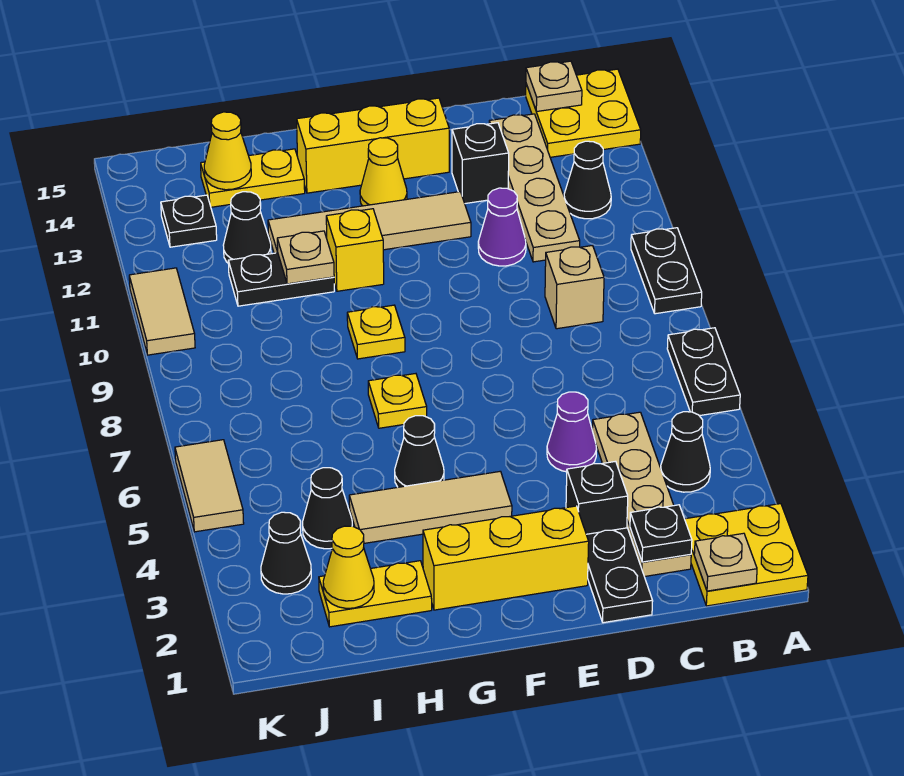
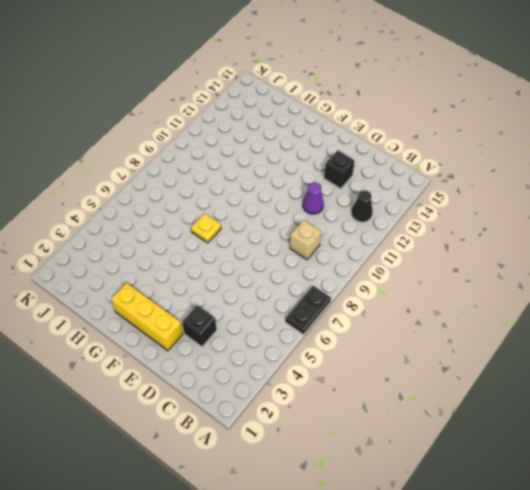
none -> yellow 2x2 plate [685,504,808,606]
none -> black 1x2 plate [631,228,702,314]
none -> yellow 2x2 plate [526,69,641,157]
none -> black 1x1 cone [661,412,710,492]

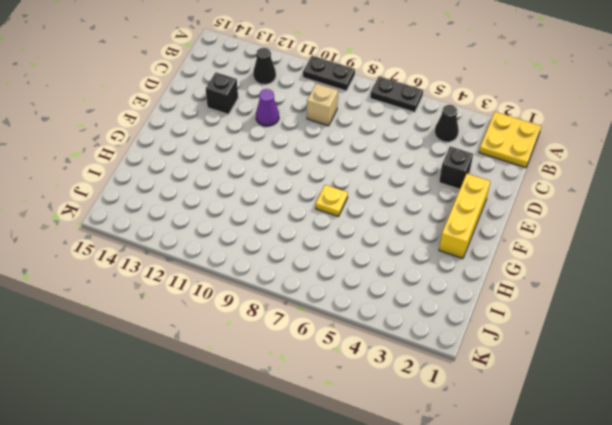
none -> yellow 2x2 plate [526,69,641,157]
none -> tan 1x4 plate [592,412,691,577]
none -> tan 1x4 plate [489,114,580,262]
none -> black 1x2 plate [586,528,653,623]

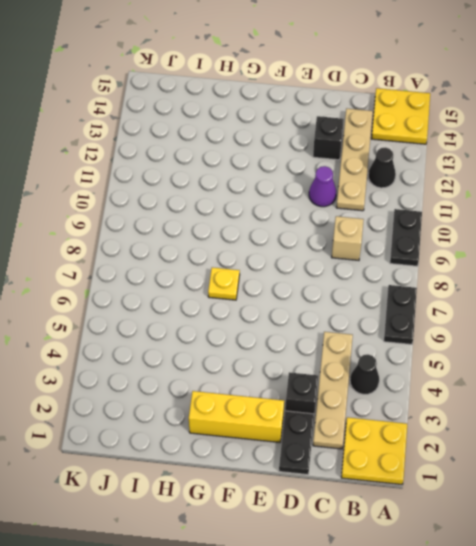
none -> purple 1x1 cone [547,392,597,472]
none -> tan 1x4 tile [268,192,471,253]
none -> yellow 1x3 brick [297,98,449,193]
none -> tan 1x3 tile [349,471,512,543]

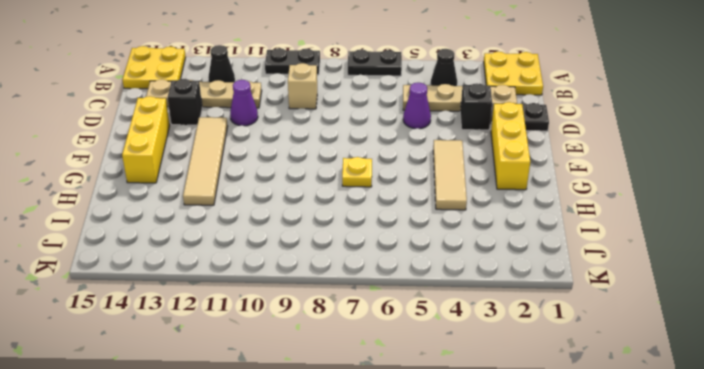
none -> yellow 1x1 cone [360,138,407,206]
none -> black 1x1 cone [395,416,444,487]
none -> yellow 1x1 plate [347,305,405,359]
none -> yellow 1x1 brick [326,209,384,291]

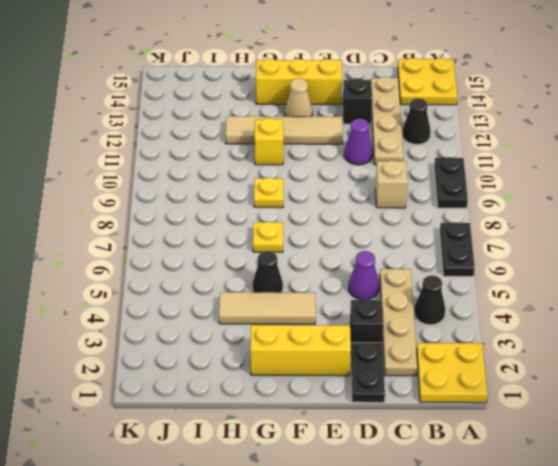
tan 1x1 cone [285,78,313,117] -> yellow 1x1 cone [360,138,407,206]
none -> yellow 1x2 plate [319,561,432,627]
none -> black 1x2 plate [228,253,334,306]
none -> yellow 1x2 plate [201,149,305,207]
none -> black 1x1 cone [303,468,352,549]

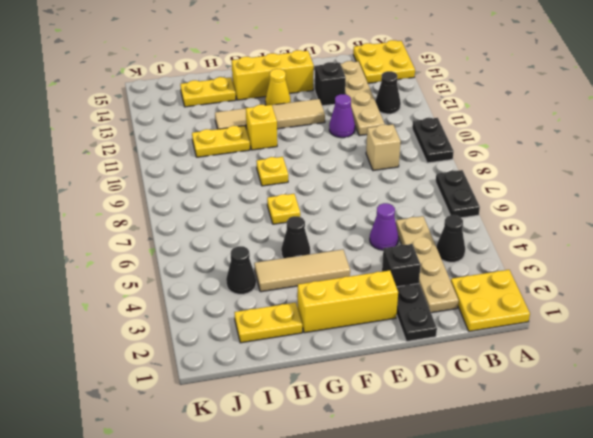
yellow 1x2 plate [192,126,250,157] -> black 1x2 plate [228,253,334,306]
none -> black 1x1 cone [223,192,271,263]
none -> black 1x1 cone [261,512,311,594]
none -> black 1x1 plate [161,195,217,247]
none -> tan 1x2 tile [175,440,244,532]

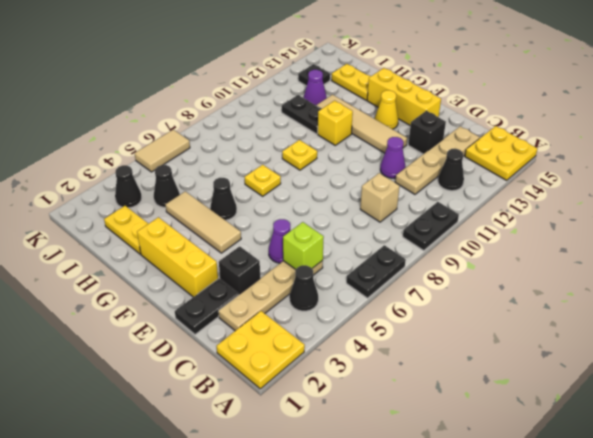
lime 1x1 brick [283,222,324,270] -> none
purple 1x1 cone [304,70,327,106] -> black 1x1 cone [223,192,271,263]
none -> tan 1x2 tile [129,268,195,355]
none -> tan 1x1 plate [694,533,757,591]
none -> tan 1x1 plate [526,61,582,112]
none -> black 1x1 plate [630,505,692,562]

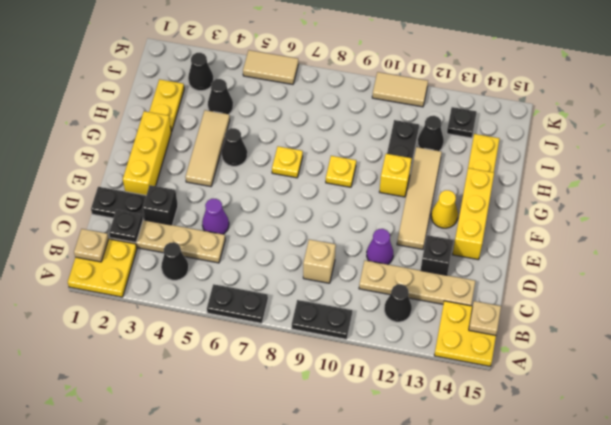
none -> tan 1x1 plate [277,231,334,284]
none -> yellow 1x1 cone [323,526,374,608]
none -> yellow 1x1 cone [204,112,251,190]

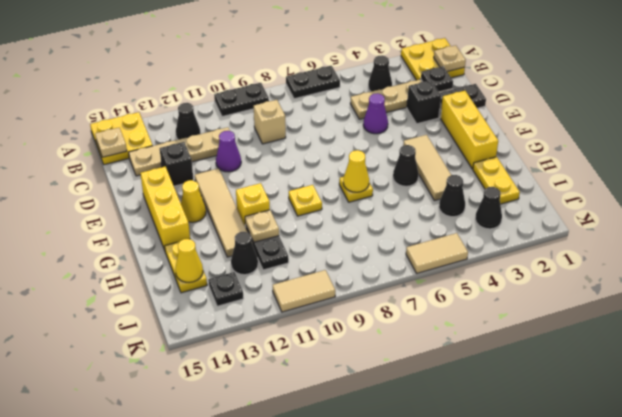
yellow 1x1 cone [343,150,369,192] -> yellow 1x1 cone moved to [323,526,374,608]

